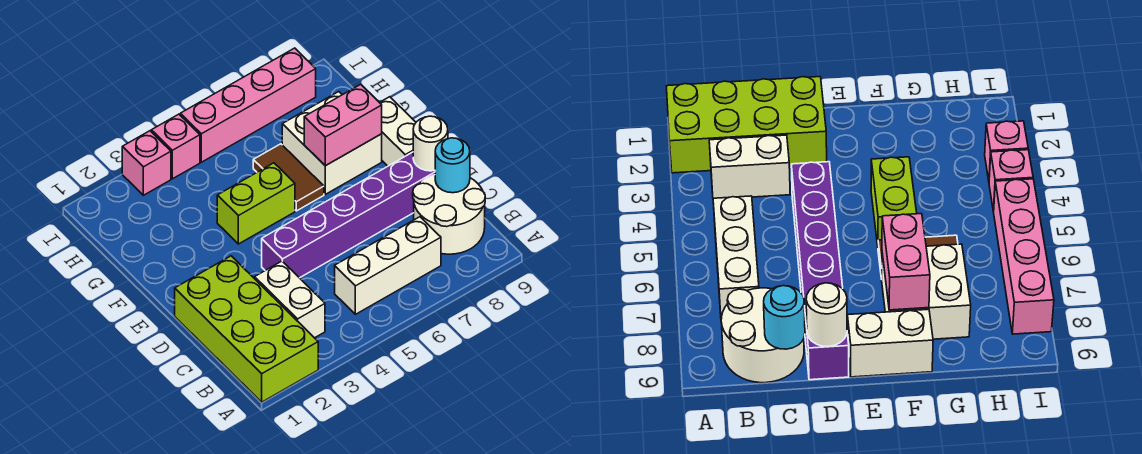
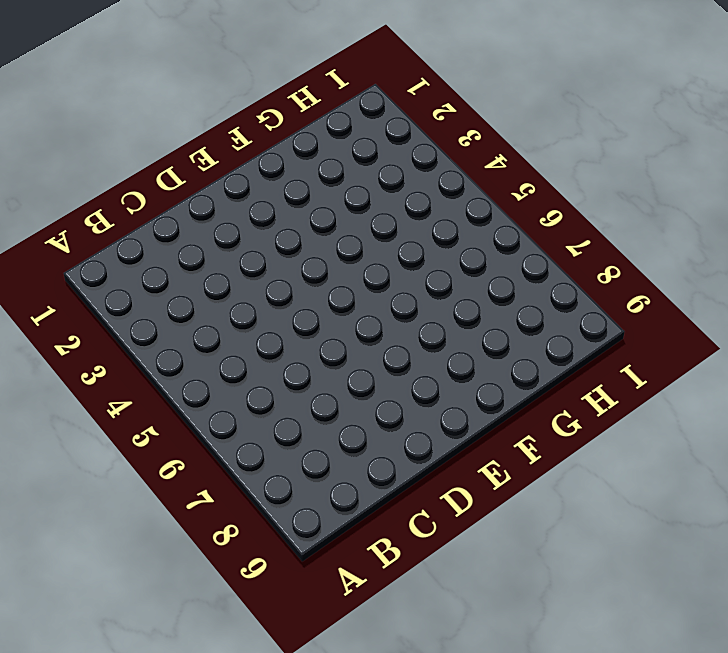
none -> lime 2x4 brick [175,256,318,402]
none -> white 1x2 brick [255,261,325,338]
none -> white 1x3 brick [335,217,441,314]

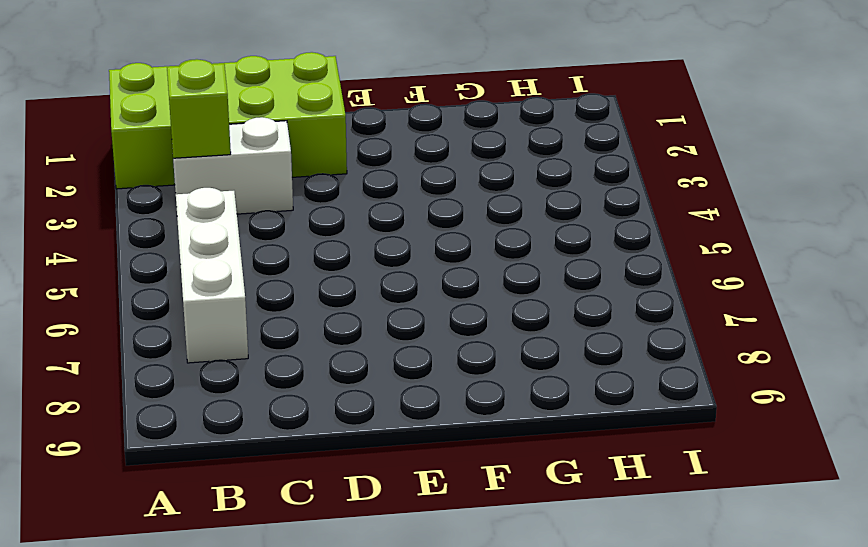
lime 1x1 brick [167,60,231,158] -> none
none -> white 2x2 round brick [413,175,485,254]
none -> purple 1x6 brick [262,152,435,278]
none -> white 1x2 brick [380,97,416,166]

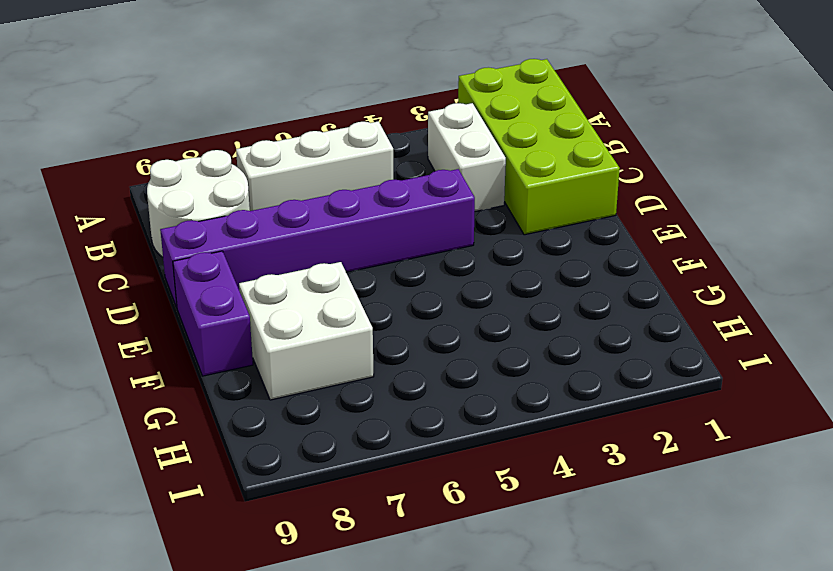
purple 1x2 brick [173,251,253,376] -> white 1x2 brick [380,97,416,166]
none -> lime 1x2 brick [217,163,295,244]
none -> brown 1x2 tile [253,144,324,211]
none -> pink 1x1 brick [122,131,171,195]

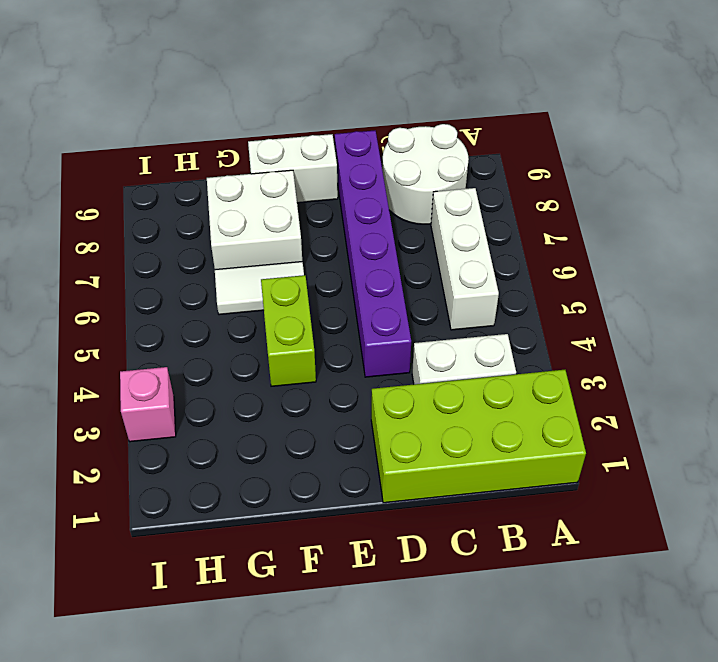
white 1x2 tile [215,262,304,315] -> brown 1x2 tile [253,144,324,211]
none -> pink 1x1 brick [151,114,200,179]
none -> pink 1x4 brick [180,48,316,162]
none -> cyan 1x1 round brick [435,138,470,193]

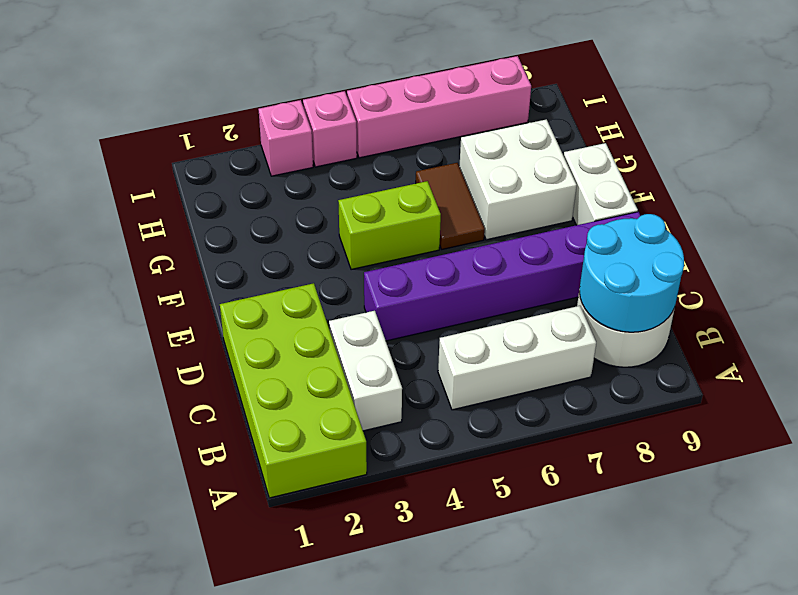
cyan 2x2 round brick [579,214,684,332] -> cyan 1x1 round brick [435,138,470,193]
none -> white 1x1 round brick [413,116,448,171]
none -> pink 1x2 brick [304,84,382,166]

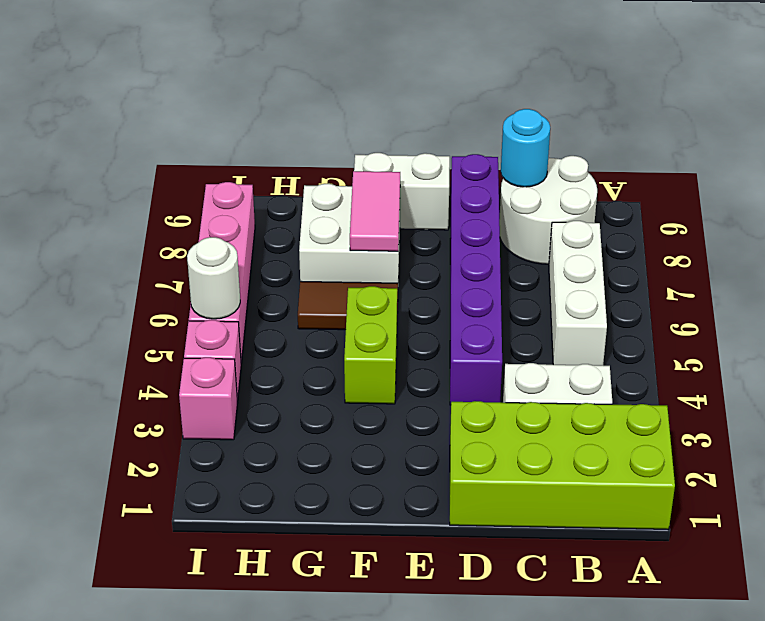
pink 1x2 tile [350,171,400,251] -> pink 1x2 brick [304,84,382,166]
white 1x1 round brick [187,237,240,319] -> white 1x1 round brick moved to [413,116,448,171]

